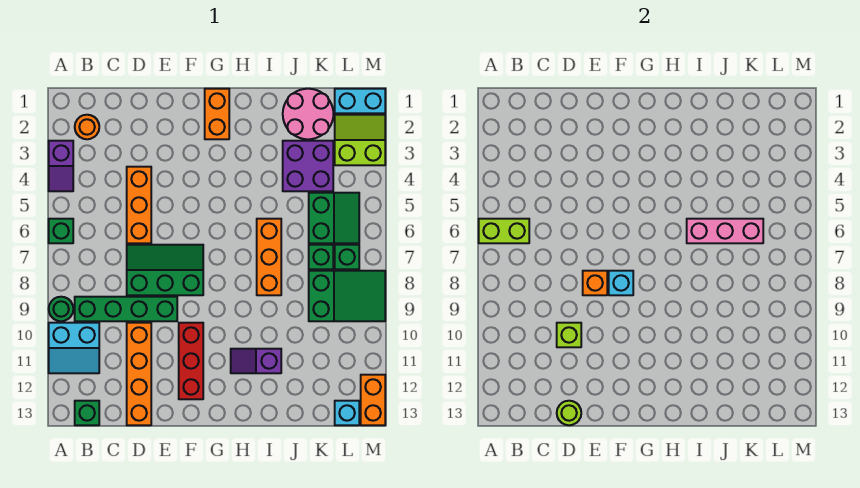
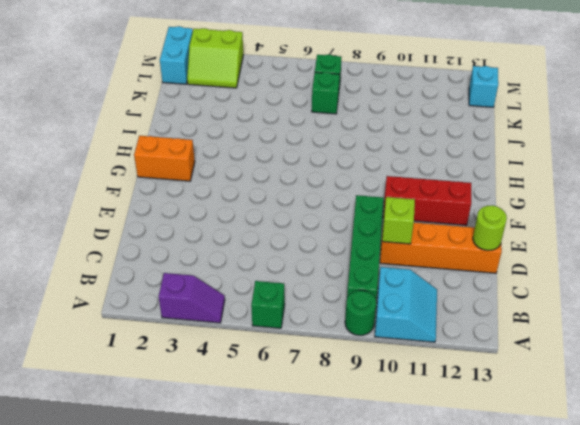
lime 2x2 slope [187,28,243,88] -> lime 2x2 slope turned to [335,115,385,165]
none -> orange 1x1 round brick [75,115,99,139]
none -> green 1x1 brick [75,401,99,425]
none -> orange 1x3 brick [127,167,151,243]
none -> green 2x3 slope [127,245,203,295]

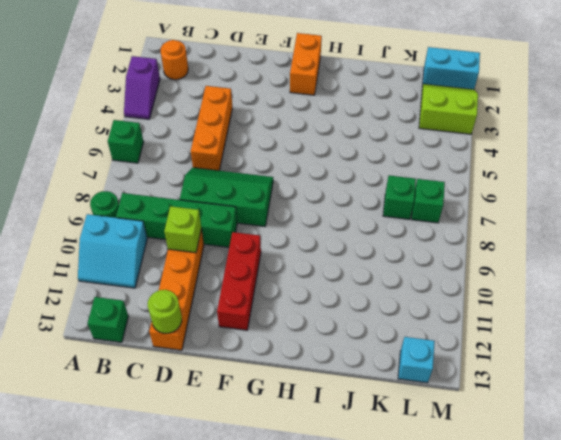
none -> purple 1x2 slope [231,349,281,373]
none -> orange 1x3 brick [257,219,281,295]
none -> pink 2x2 round brick [283,89,333,139]
none -> purple 2x2 brick [283,141,333,191]

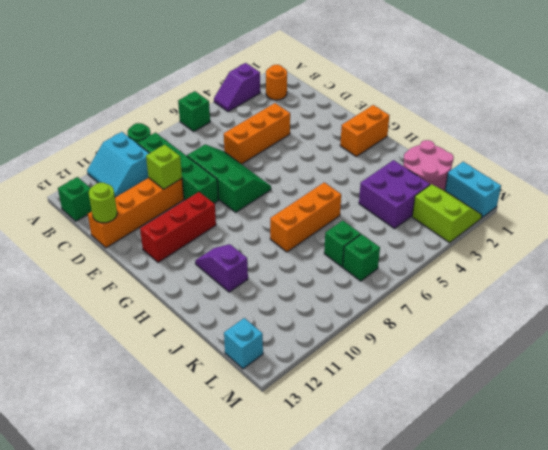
none -> green 2x2 slope [309,193,359,243]
none -> green 2x3 slope [309,271,385,321]
none -> orange 1x2 brick [361,375,385,425]
none -> lime 1x2 brick [479,219,529,243]

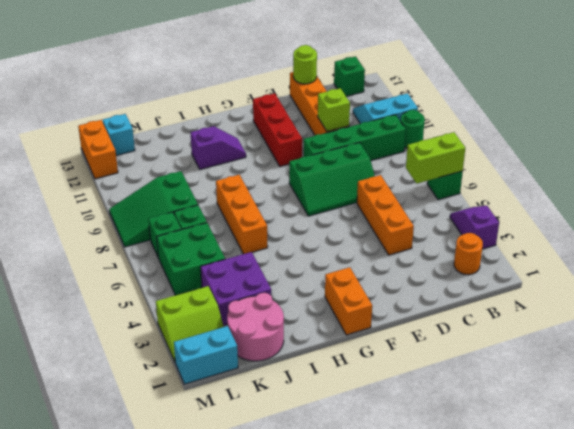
green 2x2 brick [157,223,225,295] -> green 2x2 slope [309,193,359,243]
none -> orange 1x1 brick [583,271,607,295]
none -> cyan 1x1 brick [609,271,633,295]
none -> pink 1x3 brick [687,219,763,243]

